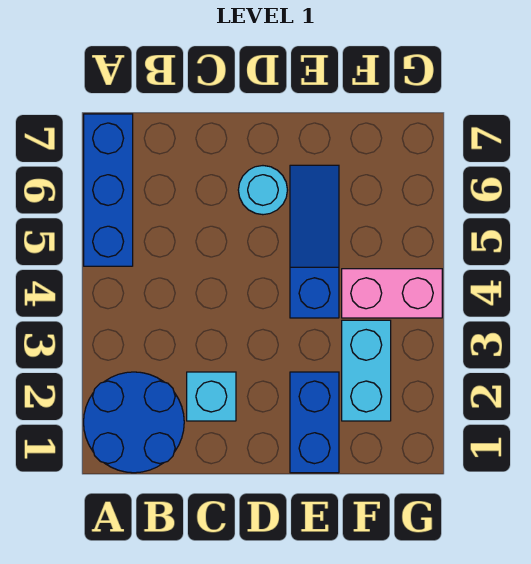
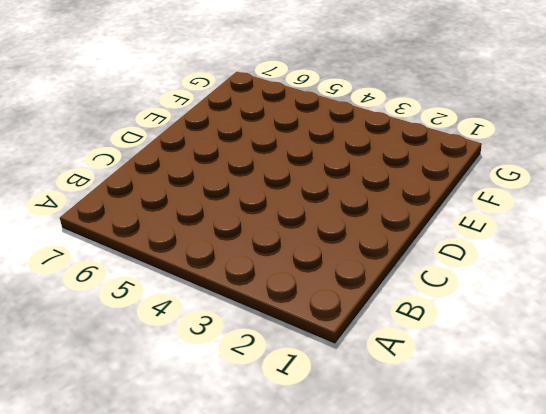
none -> blue 2x2 round brick [84,372,184,473]
none -> blue 1x3 brick [84,114,133,266]

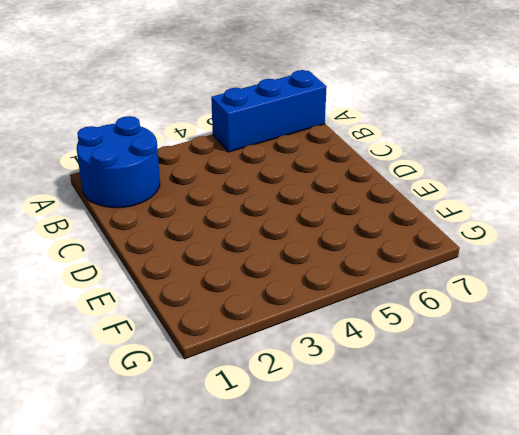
none -> cyan 1x1 brick [187,372,236,421]
none -> cyan 1x1 round brick [238,166,287,215]

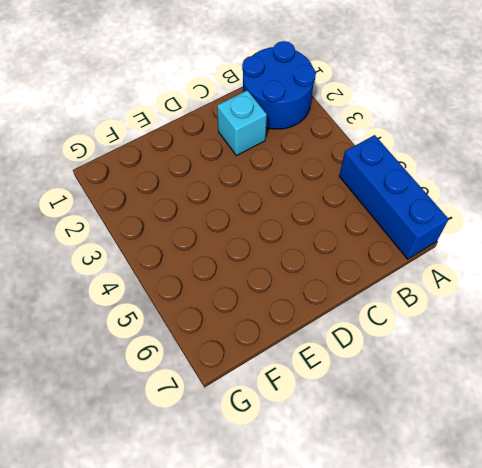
none -> cyan 1x1 round brick [238,166,287,215]
none -> blue 1x2 brick [290,372,339,473]

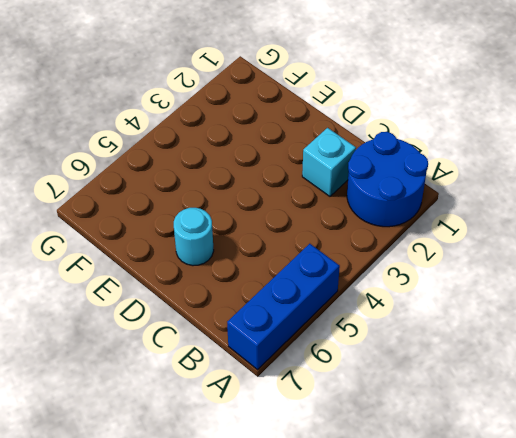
none -> blue 1x2 brick [290,372,339,473]
none -> blue 1x3 slope [290,165,339,318]

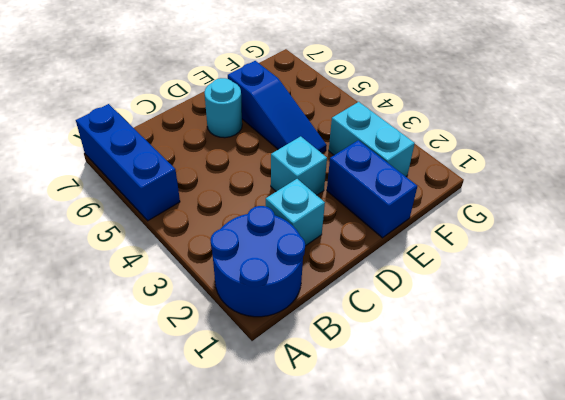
cyan 1x1 brick [271,136,327,195] -> none
blue 1x3 slope [228,61,327,153] -> blue 1x3 slope turned to [290,165,339,318]
none -> pink 1x2 brick [342,269,442,318]

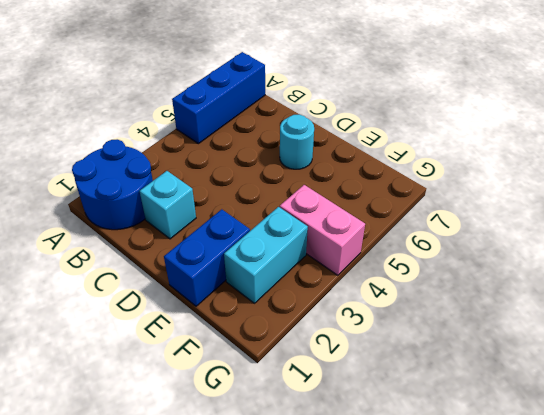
none -> blue 1x3 slope [290,165,339,318]

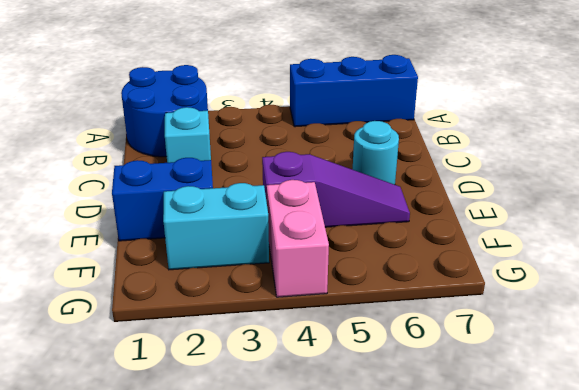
purple 1x3 slope [262,152,410,227] -> blue 1x3 slope [290,165,339,318]

